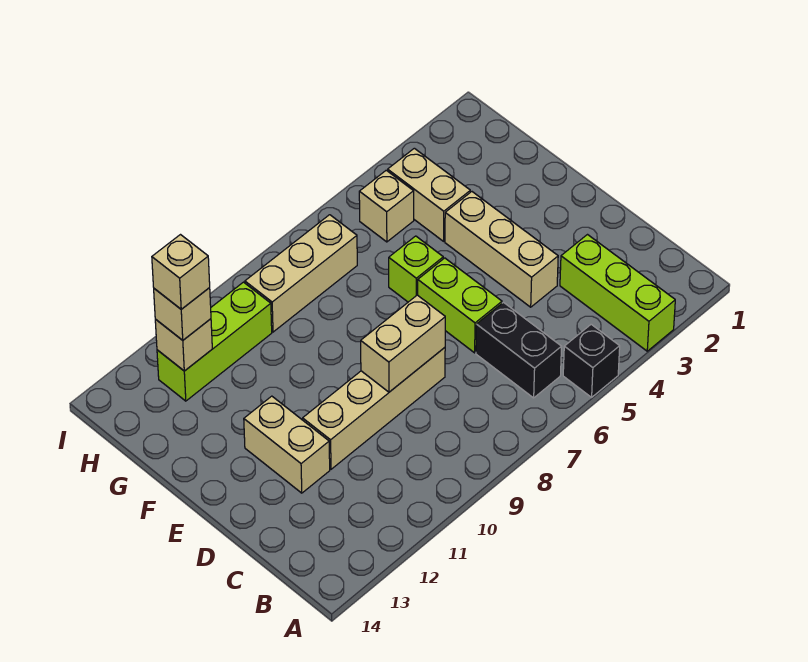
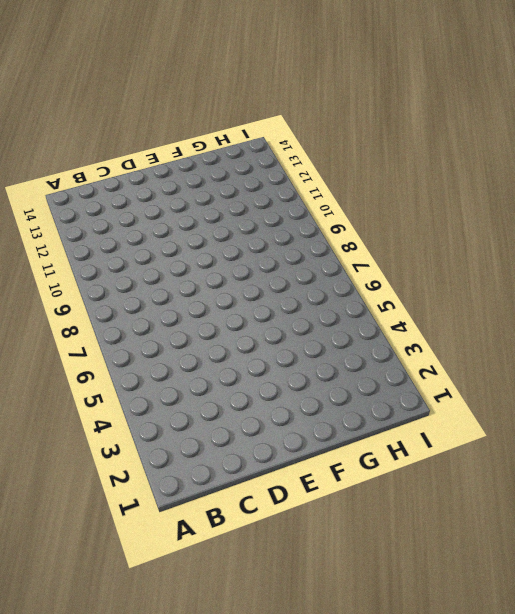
none -> lime 1x3 brick [560,235,675,351]
none -> black 1x1 brick [563,324,620,397]
none -> black 1x2 brick [476,303,562,398]

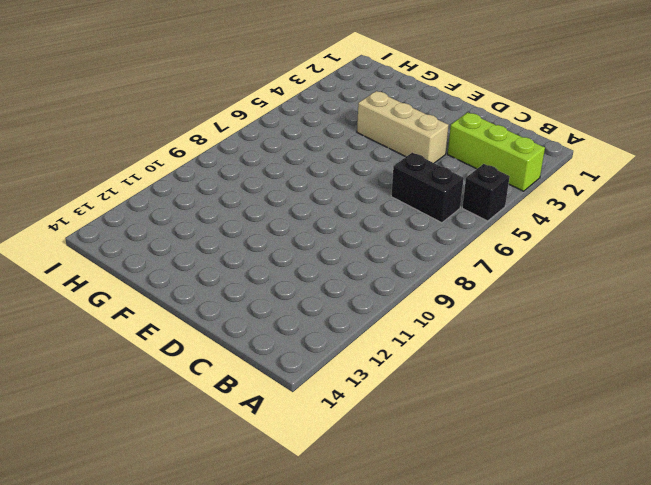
none -> lime 1x2 brick [418,258,502,353]
none -> tan 1x4 brick [303,348,445,469]
none -> tan 1x2 brick [244,396,330,493]

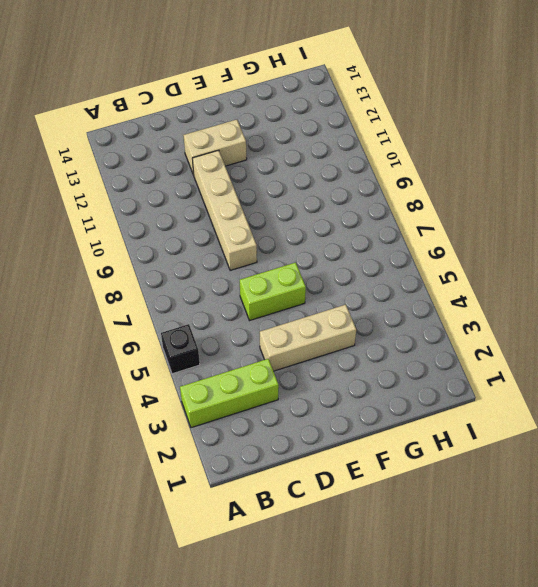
none -> black 1x2 brick [476,303,562,398]
none -> lime 1x1 brick [389,236,443,302]
none -> tan 1x2 brick [388,148,470,241]

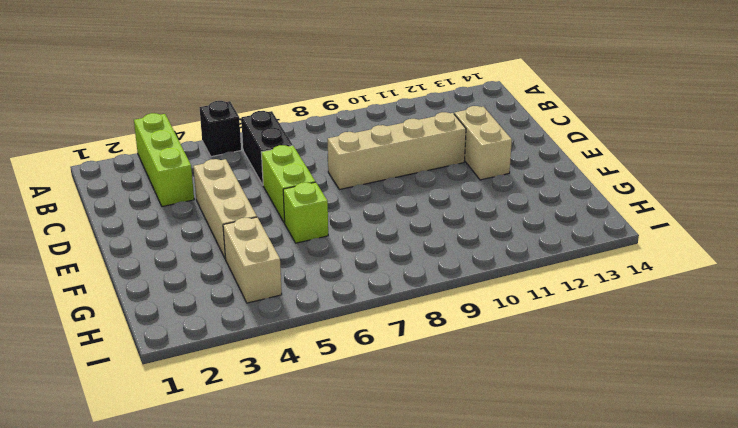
none -> tan 1x1 brick [359,170,414,242]
none -> tan 1x3 brick [245,215,357,332]
none -> lime 1x3 brick [157,282,272,401]

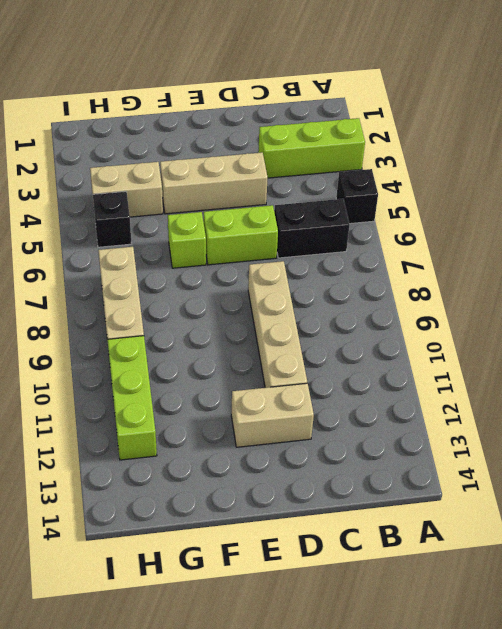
black 1x1 brick [93,191,132,247] -> tan 1x1 brick [359,170,414,242]
none -> tan 1x2 brick [361,295,445,392]
none -> tan 1x1 brick [155,319,212,371]
none -> tan 1x1 brick [154,288,211,340]

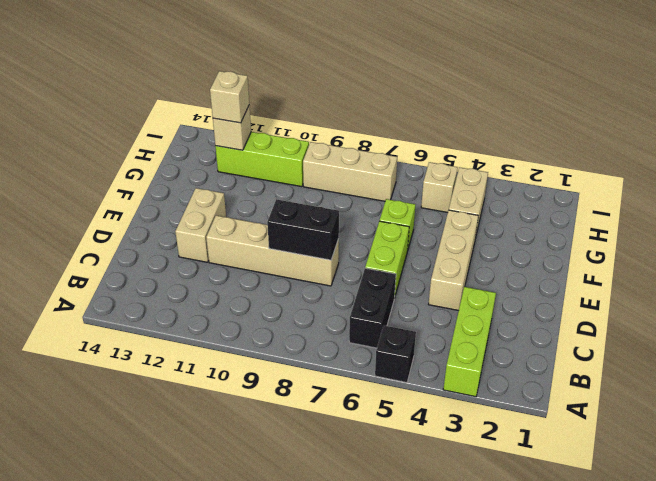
black 1x2 brick [267,199,339,260] -> tan 1x2 brick [361,295,445,392]
none -> tan 1x1 brick [152,235,210,309]

